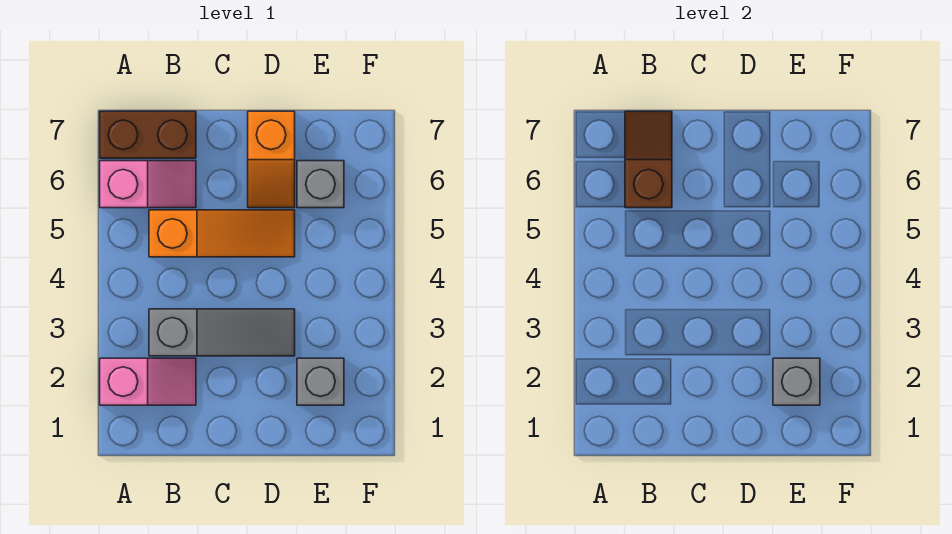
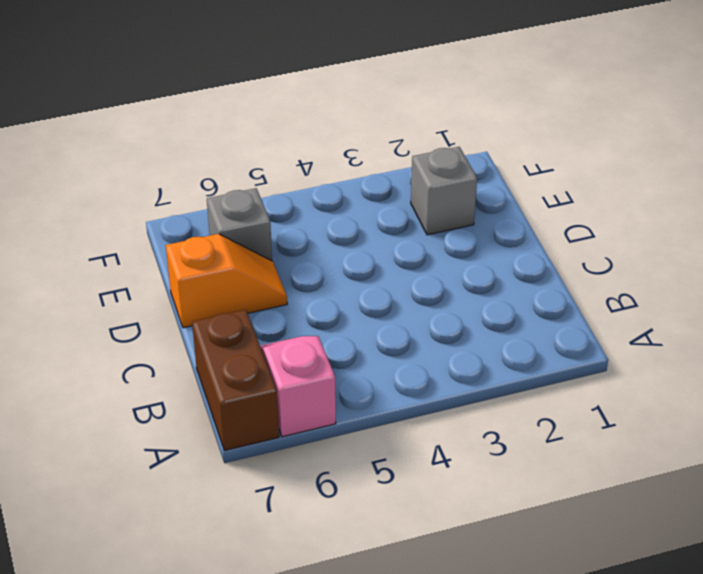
none -> pink 1x2 slope [100,358,196,405]
none -> grey 1x3 slope [149,309,295,356]

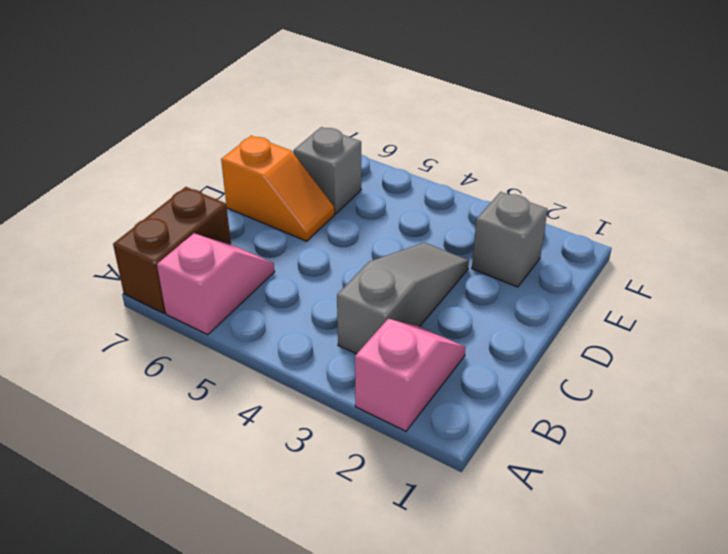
none -> orange 1x3 slope [149,210,295,257]
none -> brown 1x2 slope [625,111,672,208]

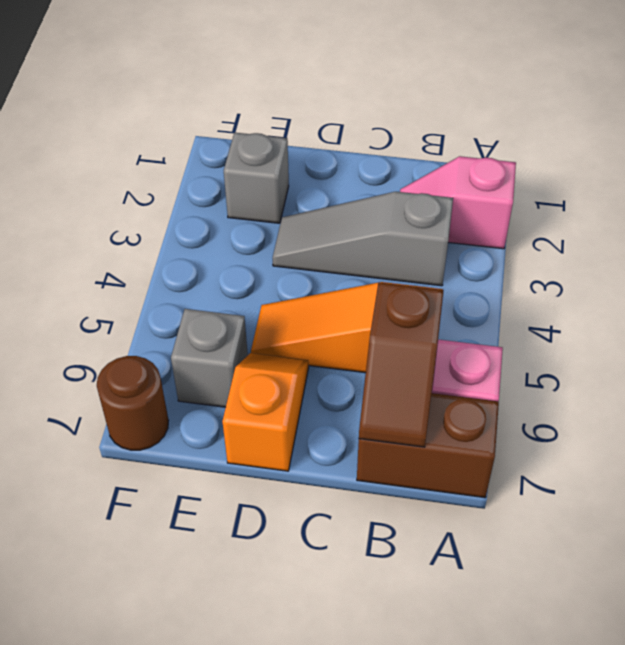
brown 1x1 round brick [97,356,169,450] -> none
none -> grey 1x1 brick [773,358,820,405]

